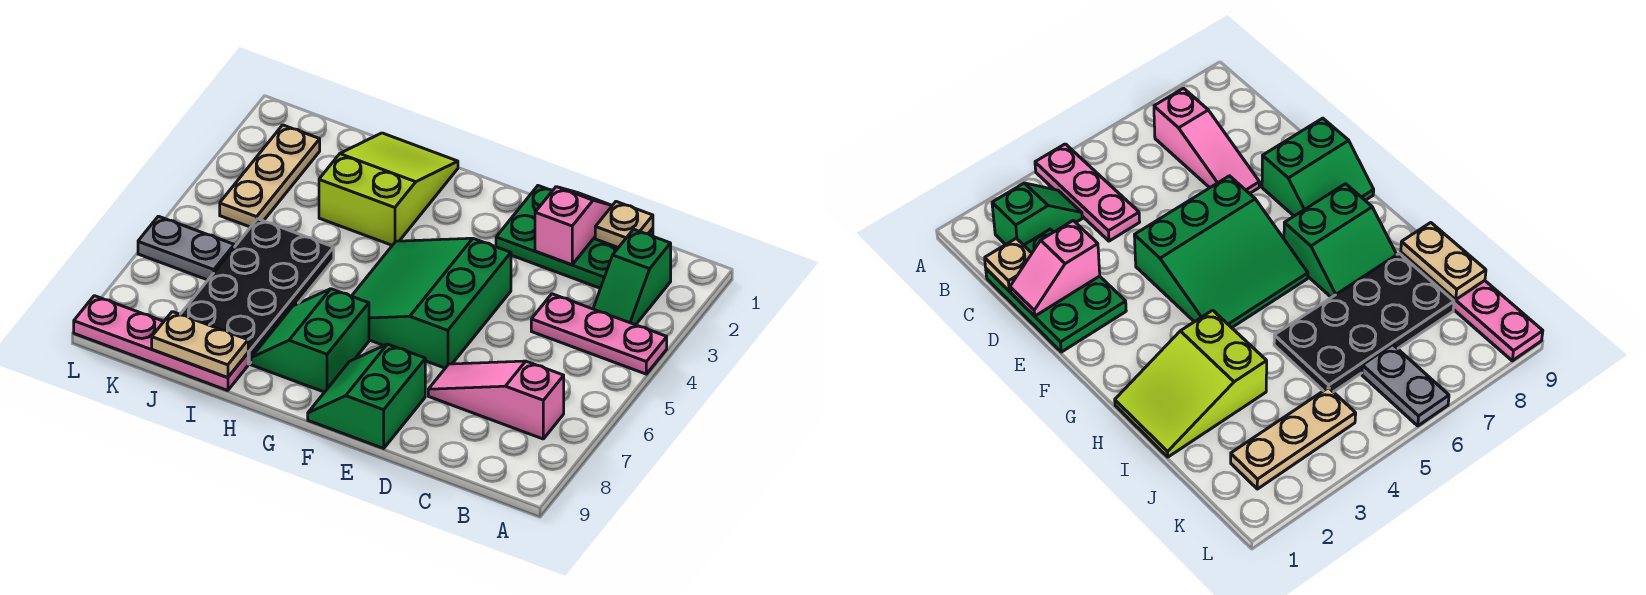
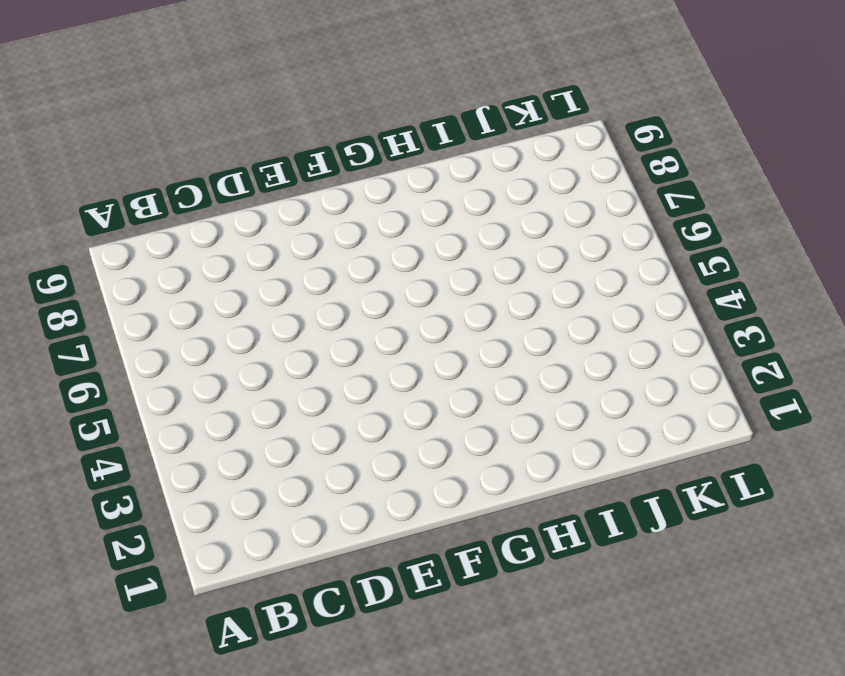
none -> pink 1x3 plate [531,294,667,374]
none -> green 1x2 slope [593,229,671,325]
none -> pink 1x3 slope [428,361,564,439]

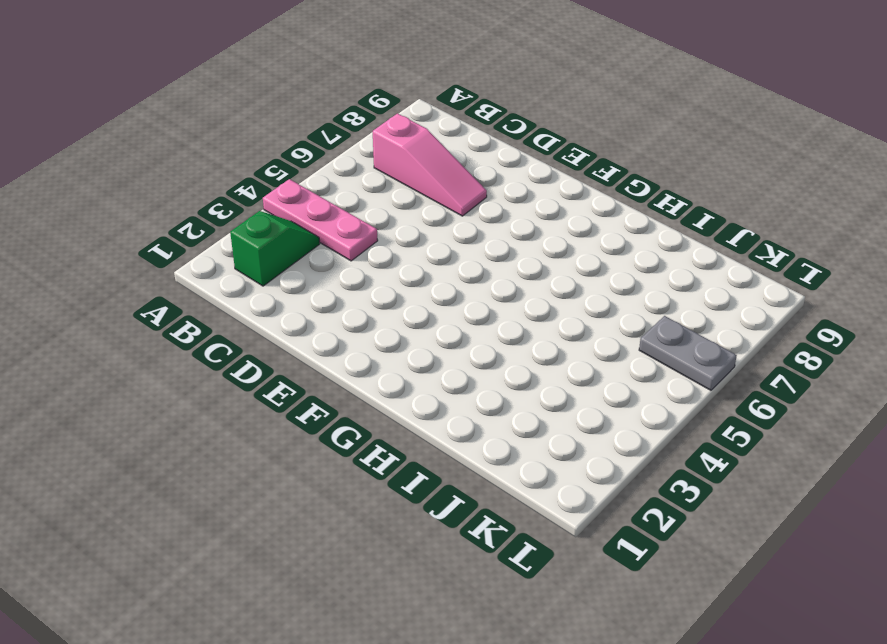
none -> green 2x3 plate [496,186,653,288]
none -> green 3x3 slope [352,238,511,368]
none -> green 2x2 slope [308,344,425,448]

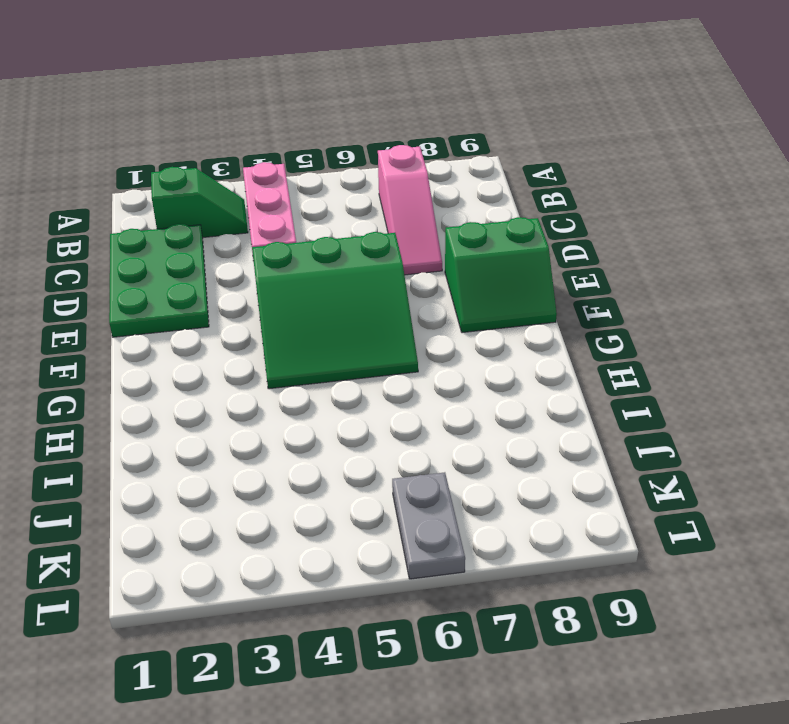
none -> green 2x2 slope [251,289,369,392]
none -> lime 2x3 slope [319,133,458,245]
none -> black 2x4 plate [180,219,334,364]

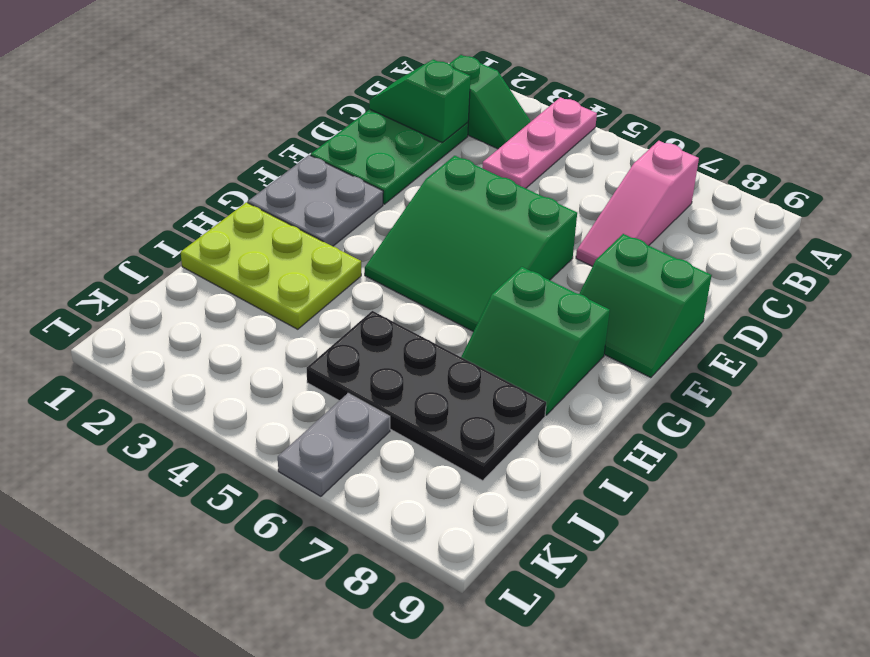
green 1x2 slope [369,60,471,143] -> tan 1x1 plate [595,202,653,248]
grey 2x2 plate [248,155,383,246] -> none
lime 2x3 plate [181,202,361,329] -> lime 2x3 slope [319,133,458,245]
none -> pink 1x4 plate [74,296,248,391]
none -> tan 1x3 plate [220,125,320,227]
none -> pink 1x2 slope [535,187,612,265]

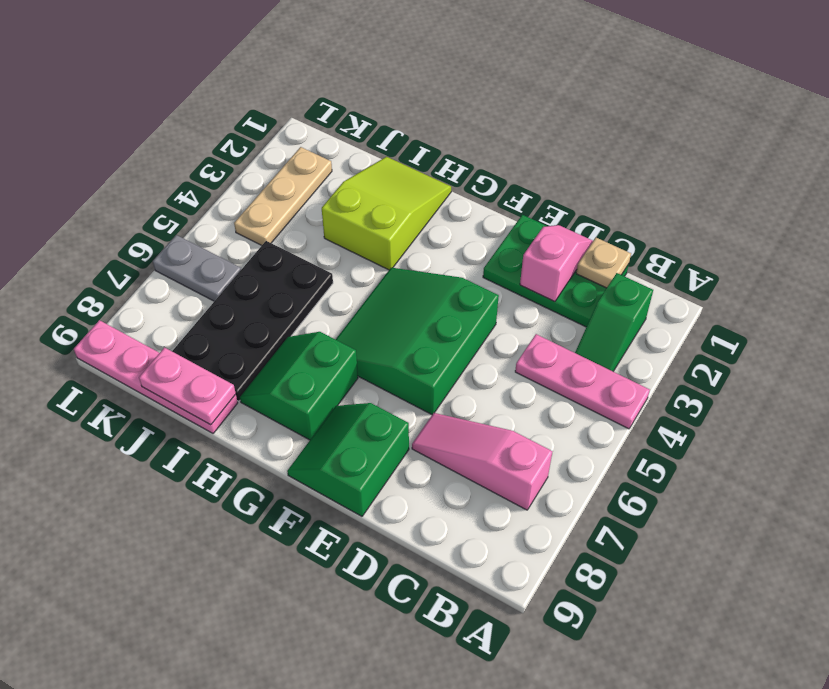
pink 1x2 plate [139,348,236,425] -> tan 1x2 plate [152,312,248,377]

